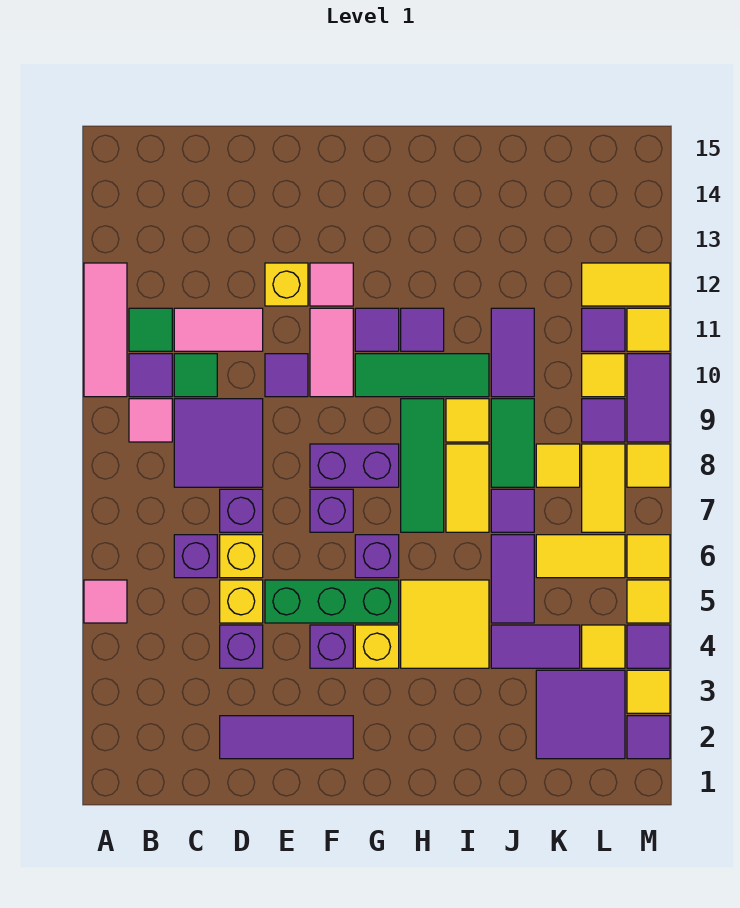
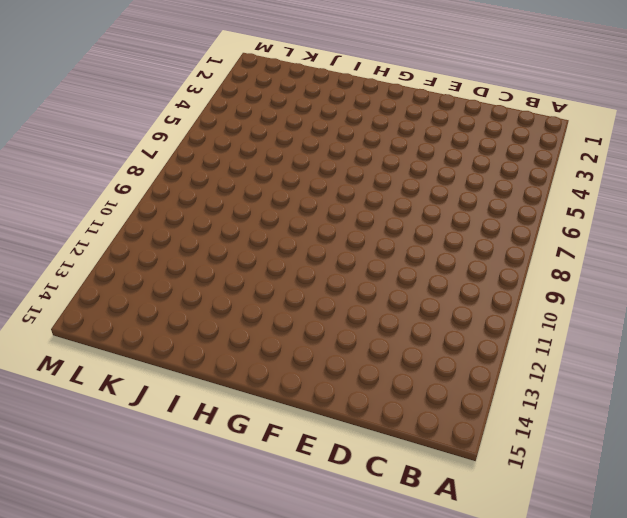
none -> pink 1x1 tile [84,580,127,623]
none -> pink 1x3 tile [84,263,127,397]
none -> pink 1x1 tile [129,399,172,442]
none -> purple 1x1 tile [129,354,172,397]

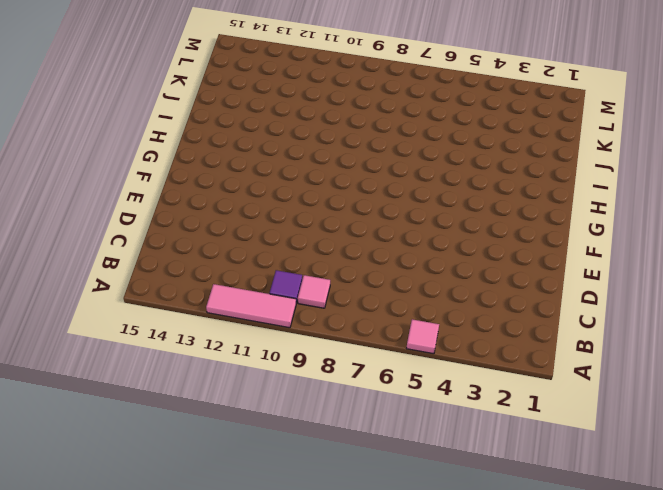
none -> green 1x1 tile [129,308,172,351]
none -> purple 1x1 brick [174,535,217,578]
none -> purple 2x2 tile [174,399,263,487]
none -> green 1x1 tile [174,354,217,397]

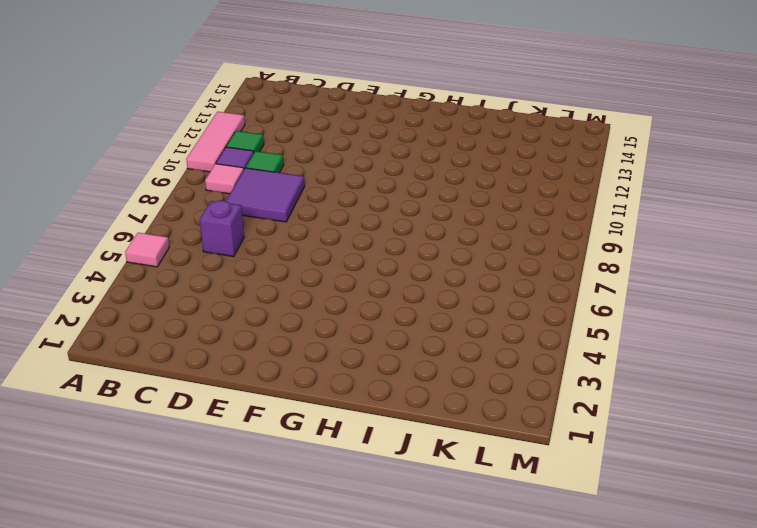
none -> pink 1x2 tile [174,308,263,351]
none -> purple 1x3 tile [220,716,353,759]
none -> purple 1x1 brick [220,625,263,668]
none -> yellow 1x1 brick [220,580,263,623]

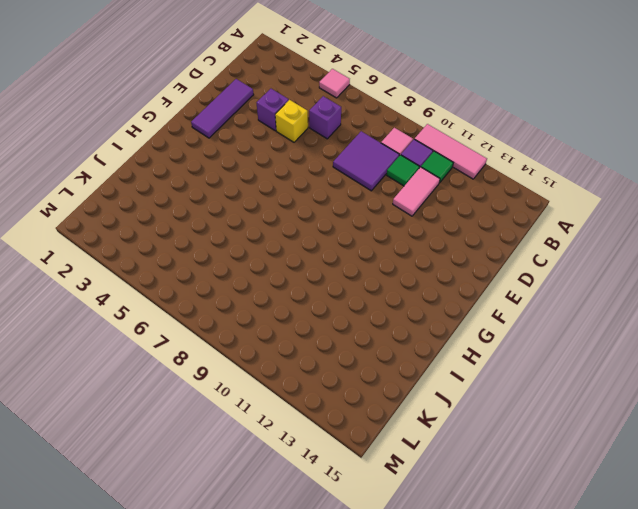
none -> yellow 1x1 brick [220,535,263,578]
none -> purple 1x1 brick [220,489,263,532]
none -> green 1x3 brick [265,580,399,623]
none -> purple 1x1 tile [265,354,308,397]

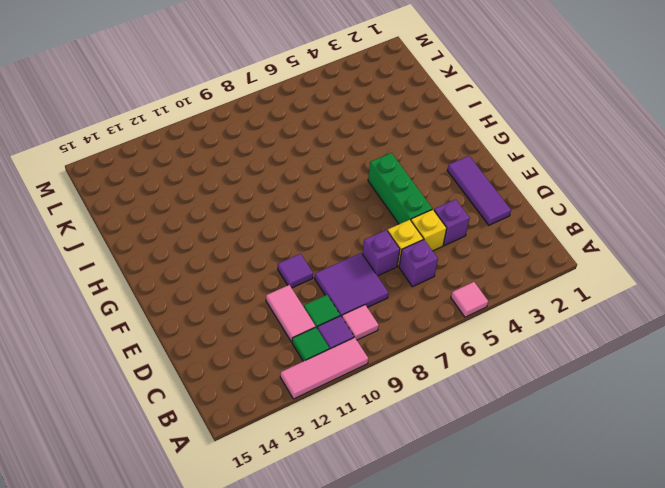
none -> yellow 1x1 brick [265,263,308,306]
none -> purple 1x1 brick [310,625,353,668]
none -> purple 1x1 brick [310,489,353,532]
none -> purple 1x2 brick [310,444,399,487]

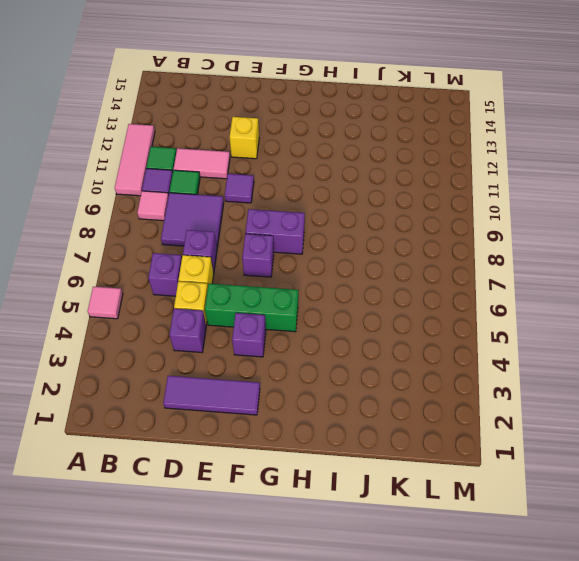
none -> pink 1x2 tile [310,308,353,397]
none -> pink 1x1 tile [310,263,353,306]
none -> yellow 1x1 brick [355,625,399,668]
none -> purple 1x1 brick [355,535,399,578]

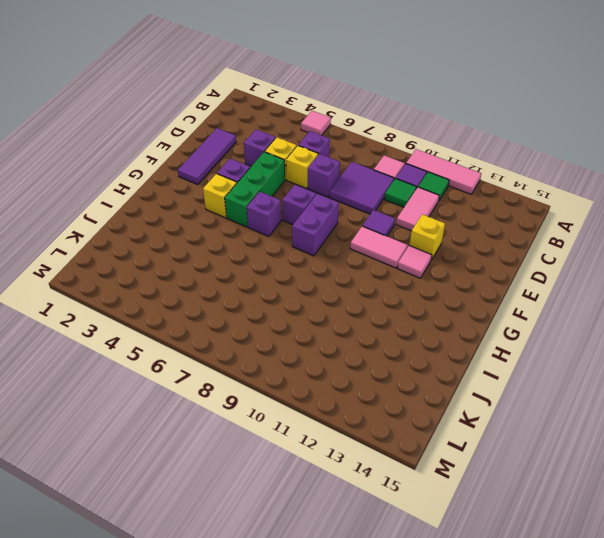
none -> green 1x3 tile [355,354,489,397]
none -> purple 1x1 tile [355,308,399,351]
none -> yellow 2x2 tile [401,580,489,668]
none -> green 1x3 tile [401,399,444,532]

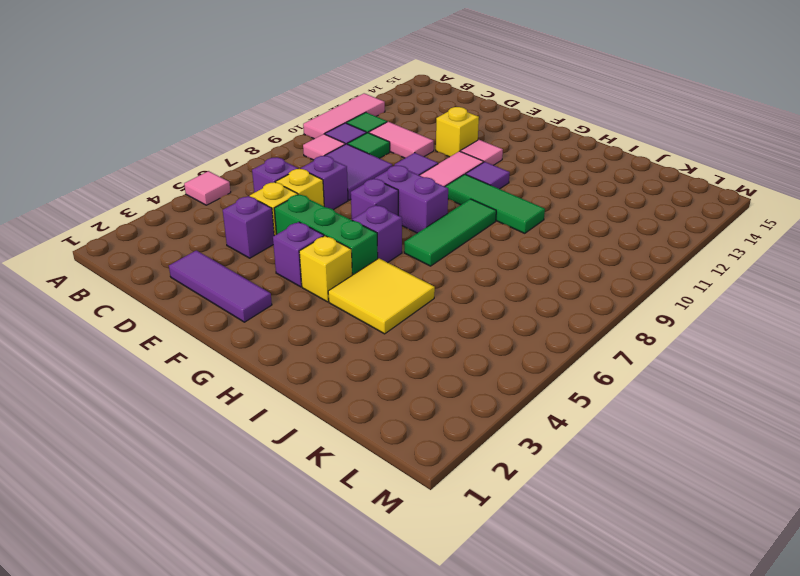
none -> purple 1x1 tile [401,308,444,351]
none -> yellow 1x2 tile [446,444,489,532]
none -> yellow 1x1 tile [446,399,489,442]
none -> purple 1x2 tile [491,625,580,668]

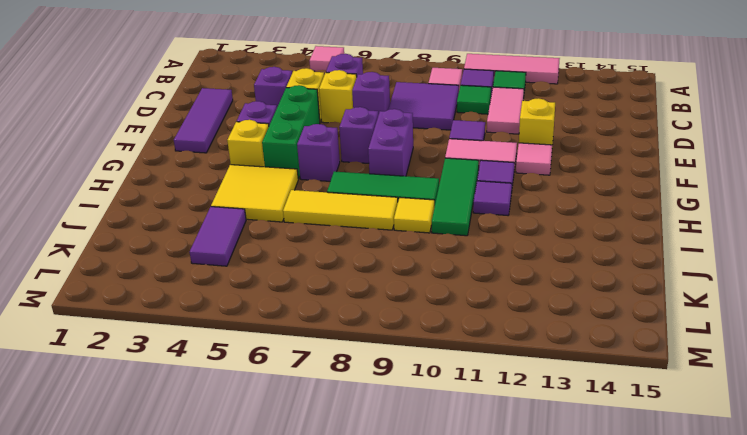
yellow 1x3 tile [283,190,398,230] -> yellow 1x2 tile [446,444,489,532]
none -> purple 1x2 tile [491,535,534,623]
none -> purple 1x1 tile [491,489,534,532]
none -> green 1x2 tile [491,399,534,487]
none -> purple 1x2 tile [491,308,534,397]

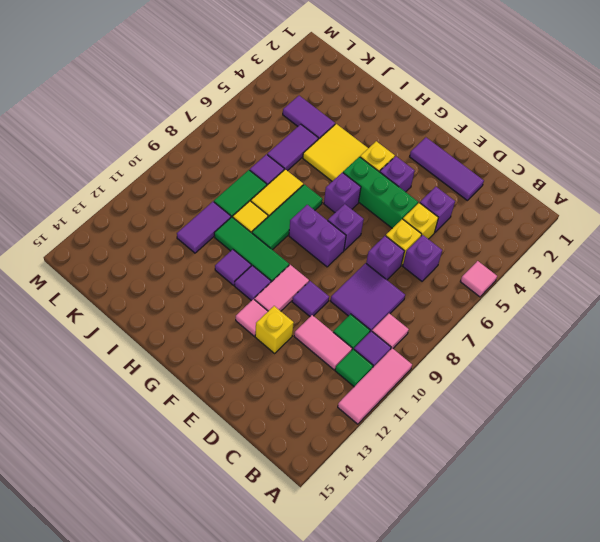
none -> purple 2x2 tile [536,670,625,759]
none -> yellow 1x2 tile [536,535,625,578]
none -> yellow 1x1 tile [536,444,580,487]
none -> yellow 1x1 tile [582,625,625,668]

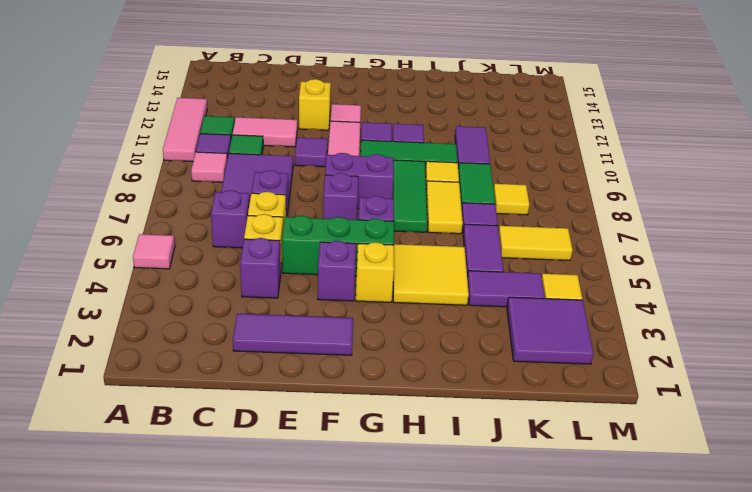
none -> yellow 1x2 tile [582,444,625,532]
none -> purple 1x1 tile [582,399,625,442]
none -> yellow 1x1 tile [582,354,625,397]
none -> purple 1x1 tile [582,308,625,351]

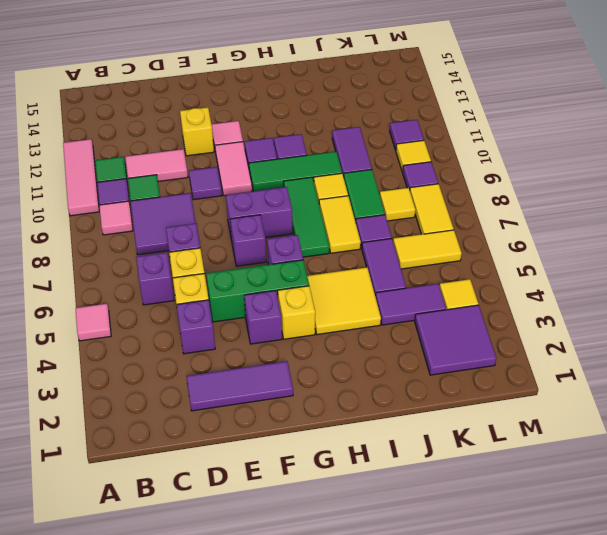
none -> yellow 1x2 tile [582,263,670,306]
none -> purple 1x1 tile [627,716,670,759]
none -> yellow 1x1 tile [627,670,670,713]
none -> purple 1x1 tile [627,625,670,668]

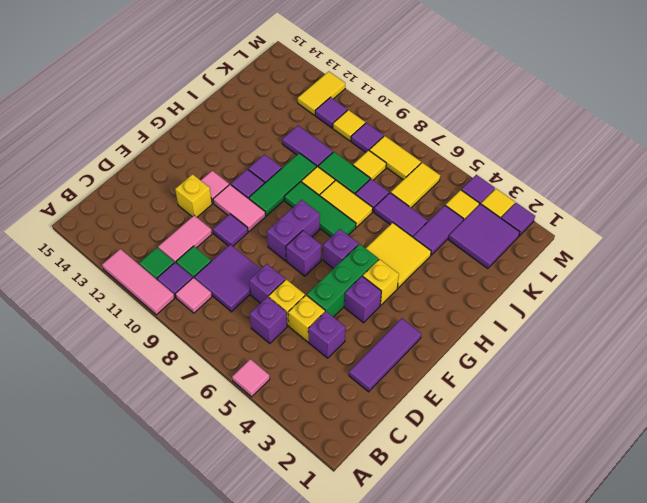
none -> yellow 1x1 tile [627,580,670,623]
none -> yellow 1x1 tile [627,535,670,578]
none -> yellow 1x1 tile [627,444,670,487]
none -> purple 1x2 tile [627,354,670,442]

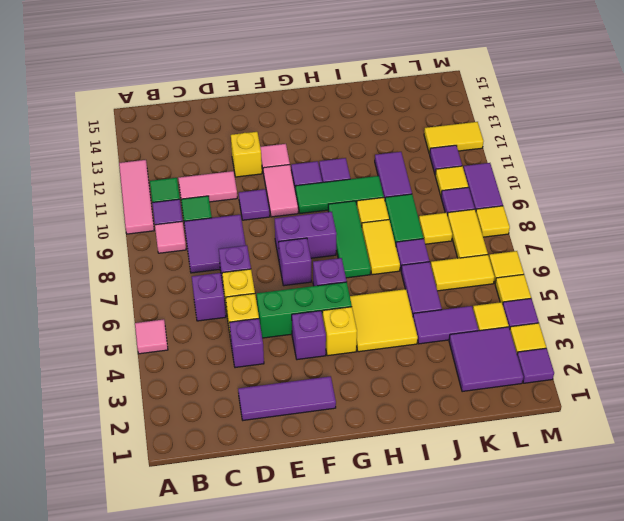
none -> yellow 1x1 tile [627,308,670,351]

